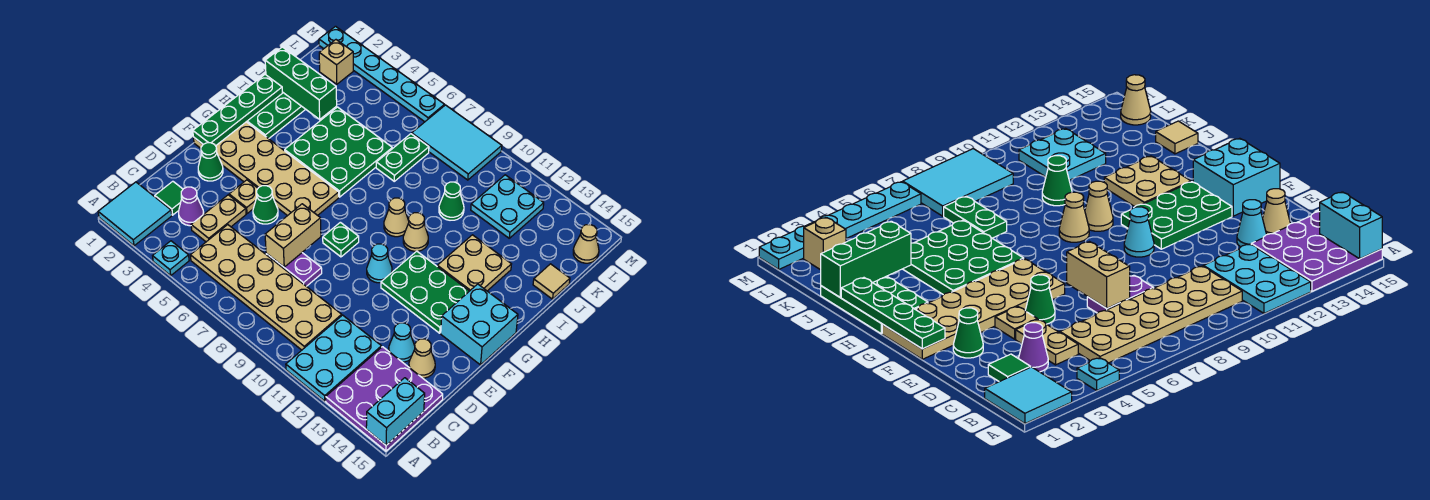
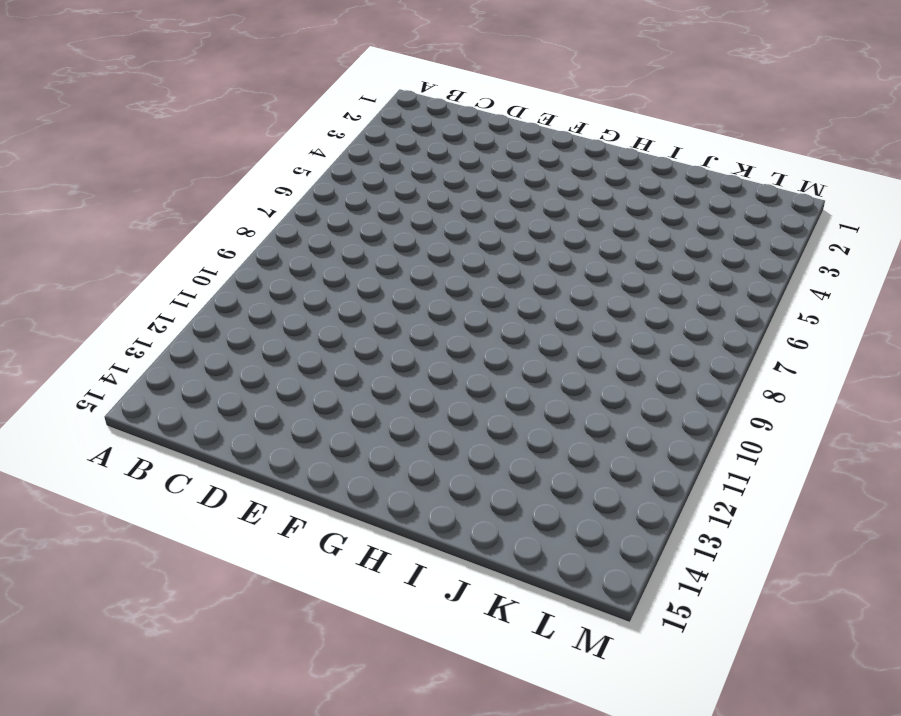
none -> cyan 2x2 tile [98,182,172,246]
none -> cyan 1x1 plate [153,241,189,275]
none -> cyan 2x3 plate [286,315,381,401]
none -> purple 3x3 plate [326,347,443,451]

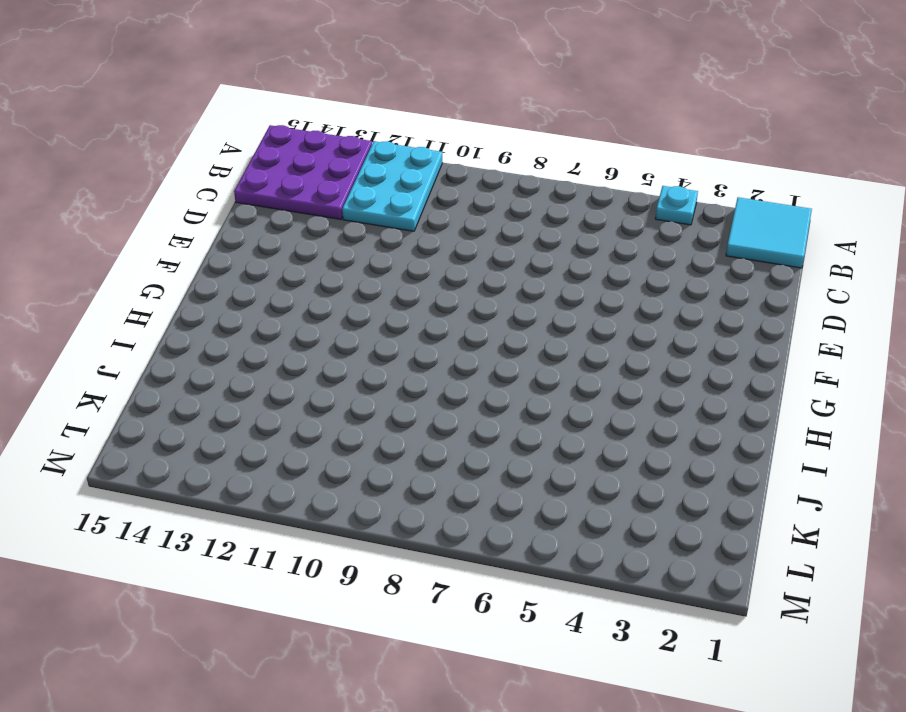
none -> tan 2x6 plate [190,225,342,350]
none -> green 1x1 tile [155,181,183,215]
none -> purple 1x1 cone [179,187,204,226]
none -> tan 1x2 plate [191,195,246,242]

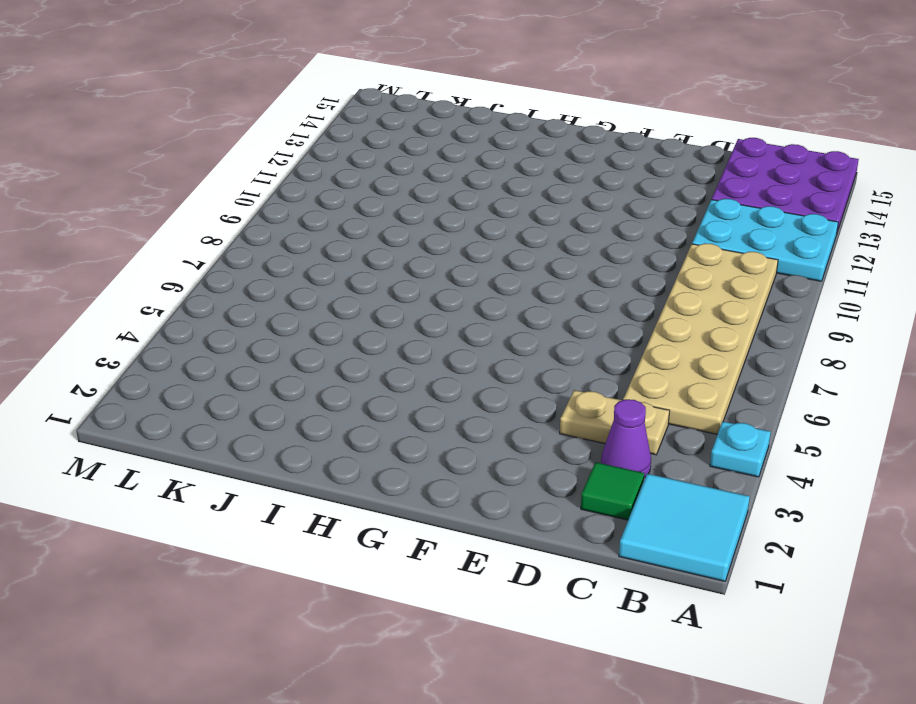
none -> purple 1x2 plate [266,253,322,286]
none -> cyan 1x1 cone [389,323,415,362]
none -> tan 1x1 cone [409,339,435,378]
none -> green 1x1 cone [198,143,223,181]

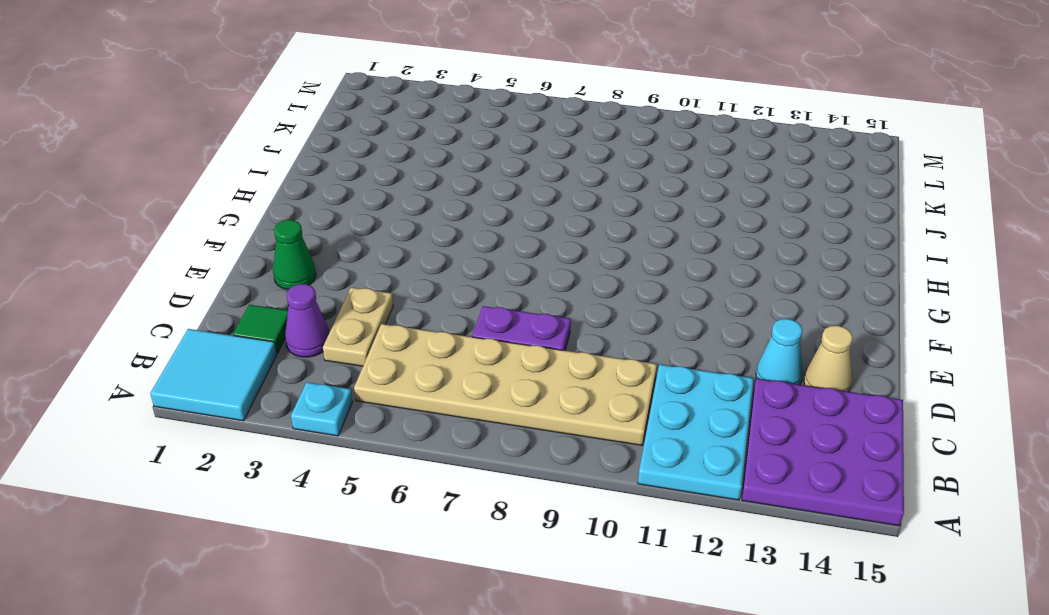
none -> tan 1x1 plate [229,180,258,214]
none -> green 1x1 cone [253,186,278,224]
none -> tan 2x6 plate [193,122,339,216]
none -> green 1x1 plate [323,222,359,257]

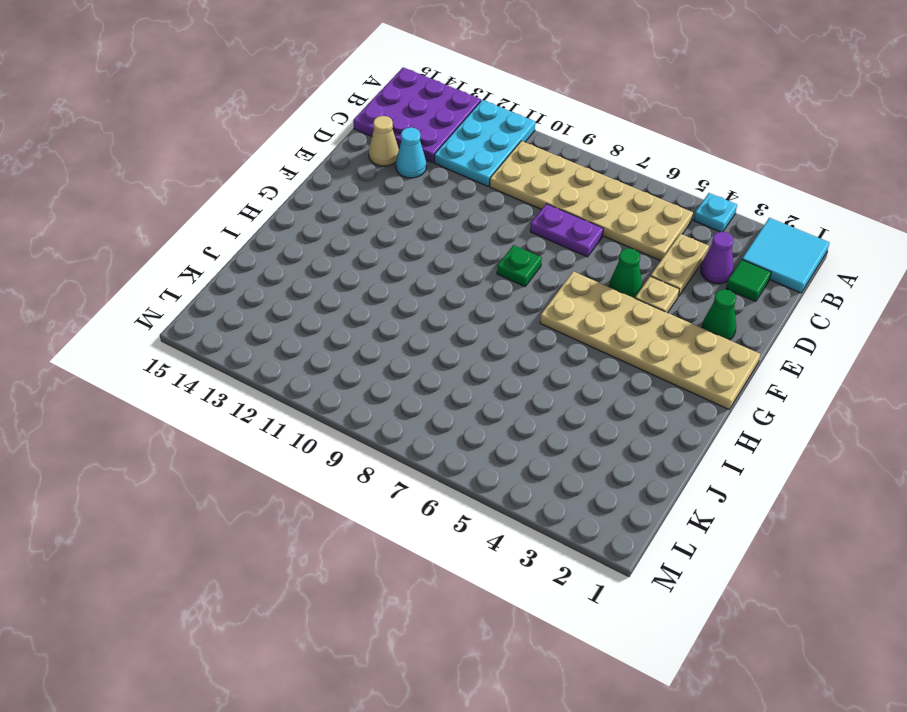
none -> cyan 1x1 cone [367,244,392,283]
none -> green 2x3 plate [381,251,469,333]
none -> cyan 2x2 brick [441,284,518,365]
none -> green 2x3 plate [247,92,306,139]

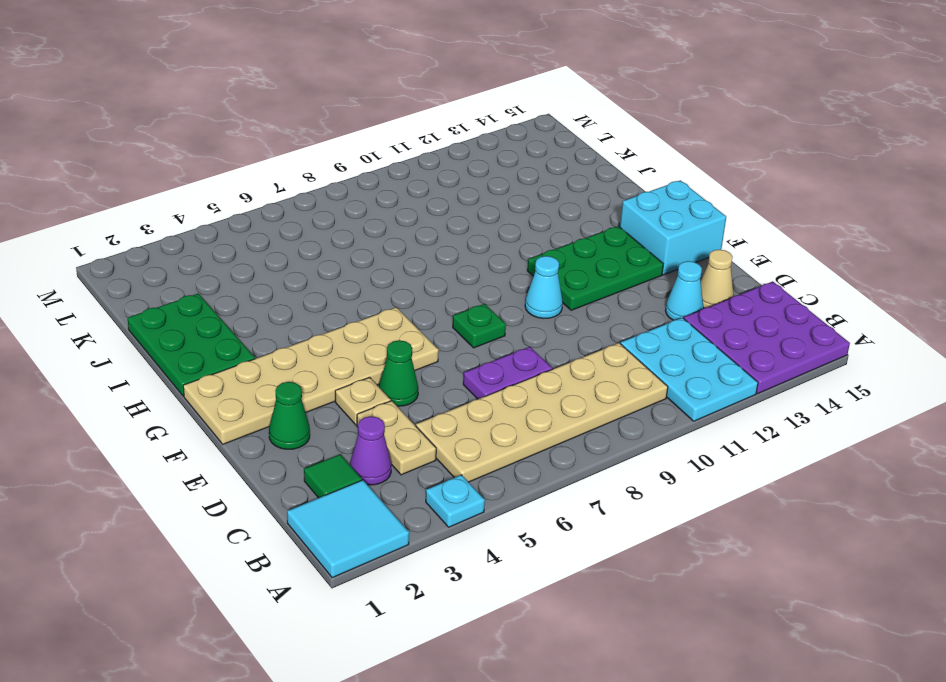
none -> green 3x3 plate [285,107,392,197]
none -> tan 1x1 cone [384,198,409,237]
none -> tan 1x1 cone [403,213,428,251]
none -> tan 2x2 plate [437,235,511,291]

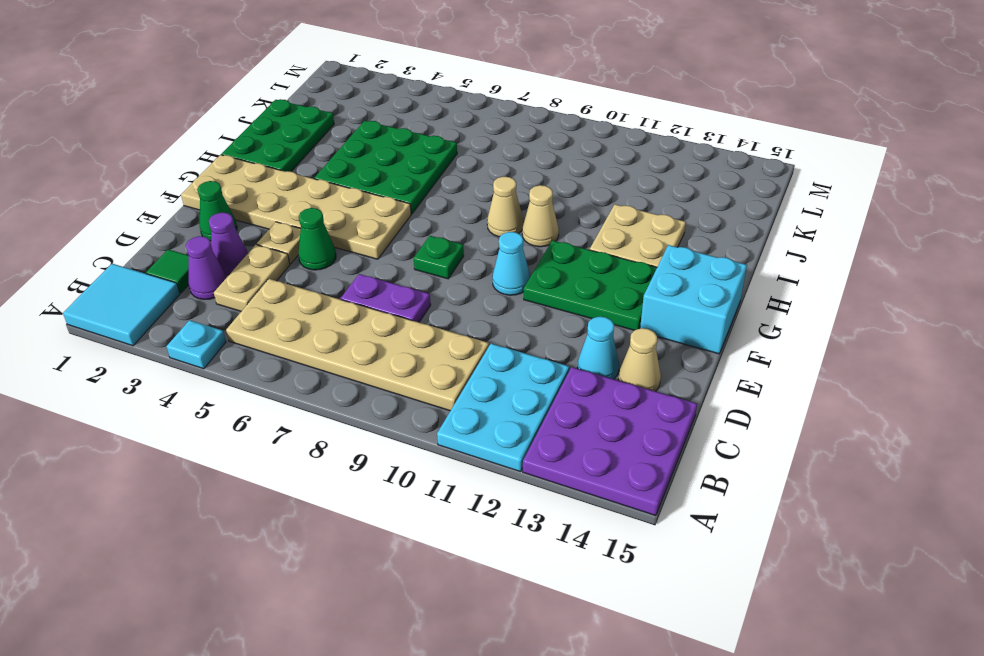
purple 1x1 cone [209,213,248,275] -> none
none -> green 1x2 plate [376,134,429,181]
none -> green 1x1 cone [439,182,464,220]
none -> tan 1x1 tile [533,264,570,299]
none -> cyan 2x2 plate [471,175,544,238]

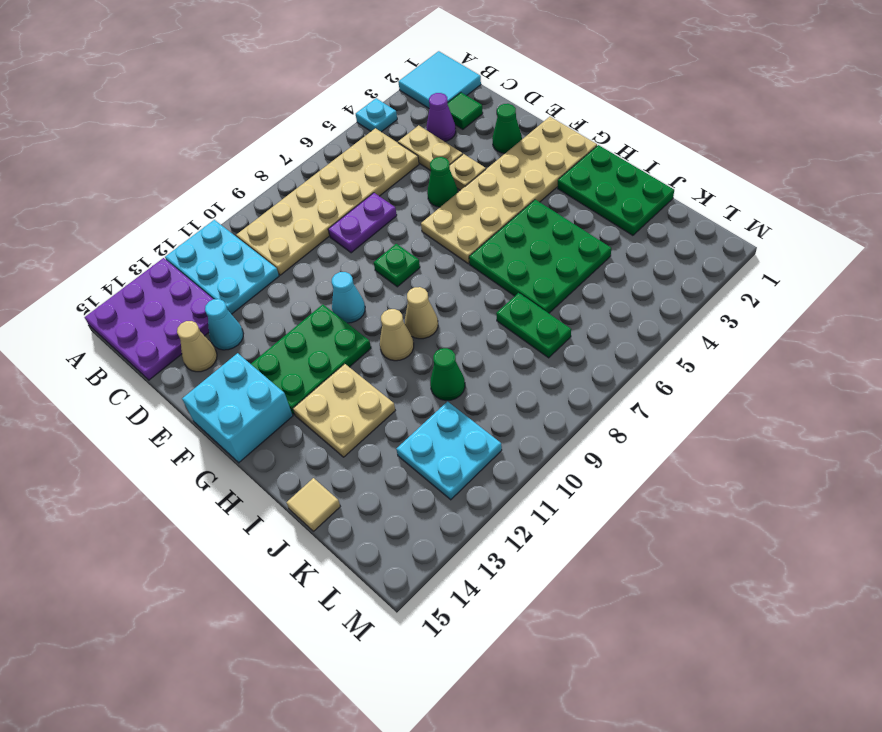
none -> tan 1x1 brick [319,40,353,84]
none -> cyan 2x3 tile [412,105,502,180]
none -> tan 1x1 cone [573,225,599,263]
none -> cyan 1x6 plate [319,26,444,122]

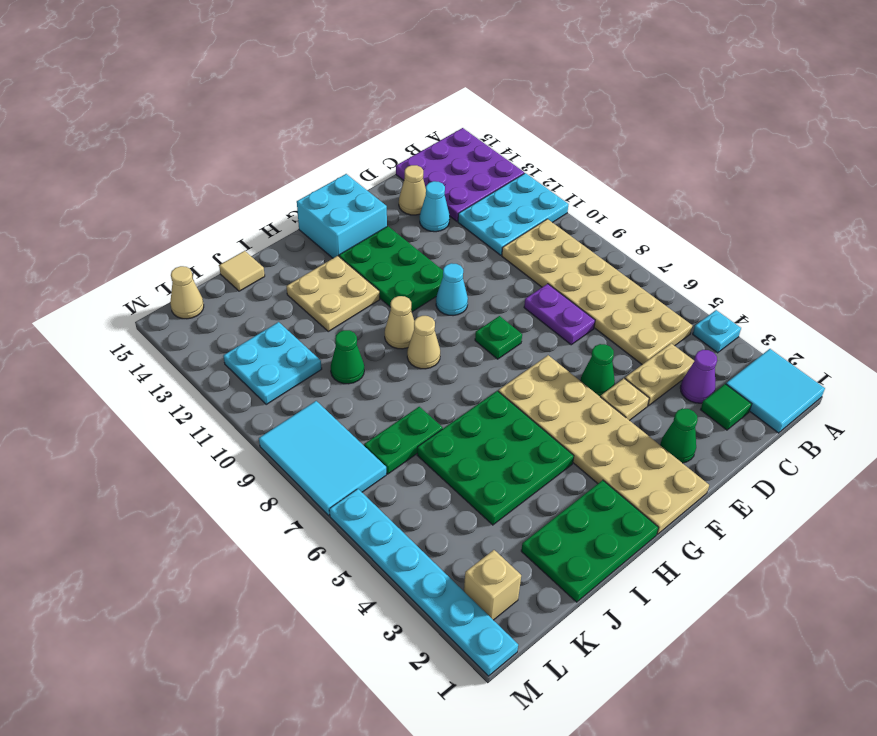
none -> cyan 1x2 brick [366,378,425,445]
none -> tan 1x2 brick [265,204,321,267]
none -> green 1x4 plate [193,75,282,146]
none -> green 1x3 brick [265,47,337,119]

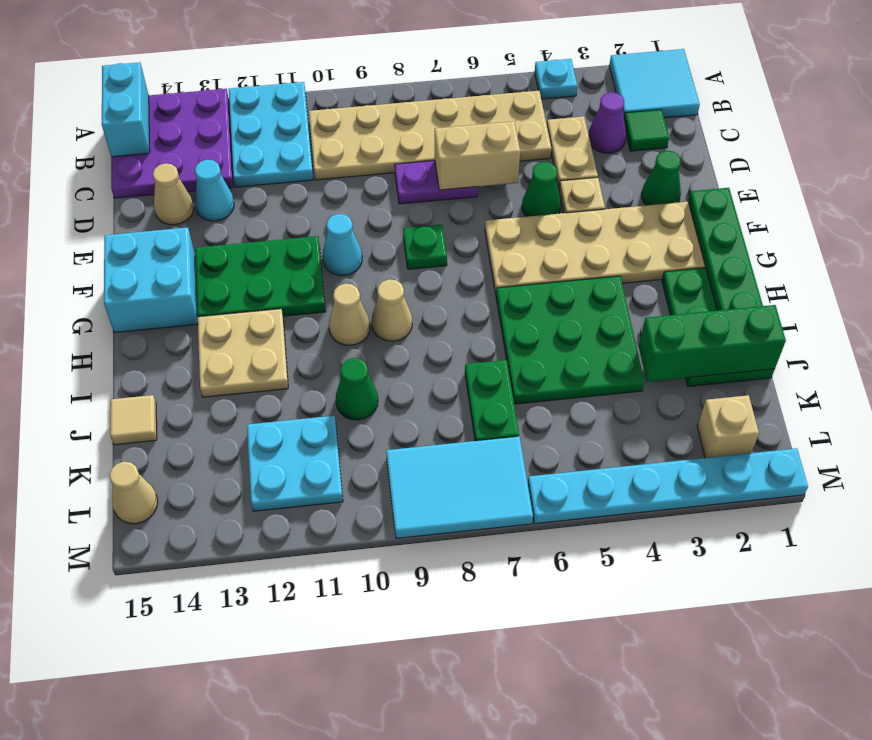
tan 1x2 brick [435,121,520,190] -> tan 1x2 brick turned to [265,204,321,267]

